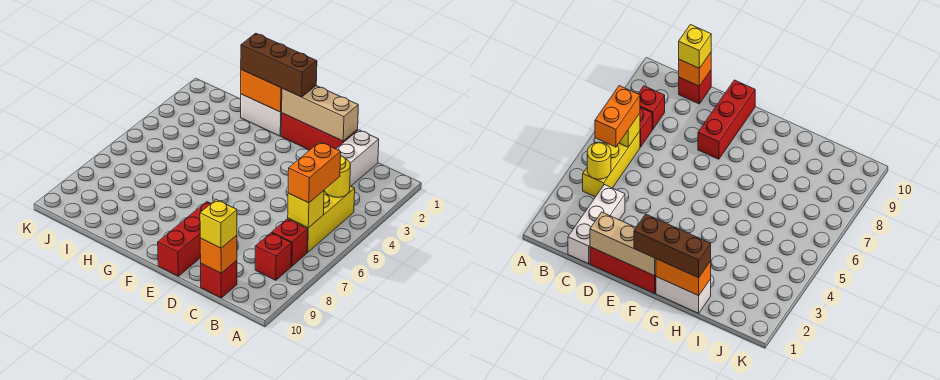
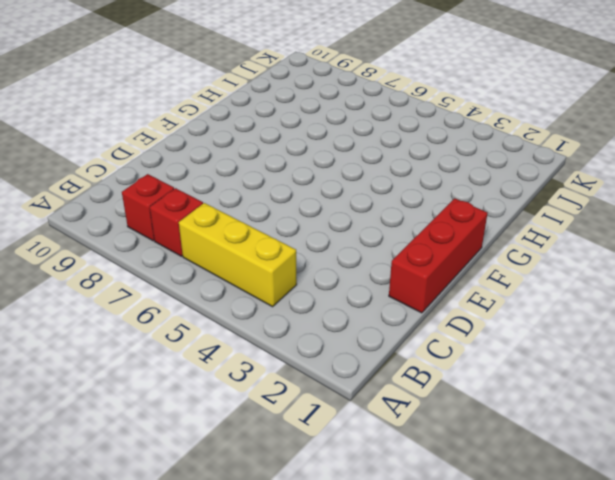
none -> white 1x3 brick [337,130,379,186]
none -> red 1x1 brick [201,260,237,298]
none -> red 1x3 brick [158,202,211,276]

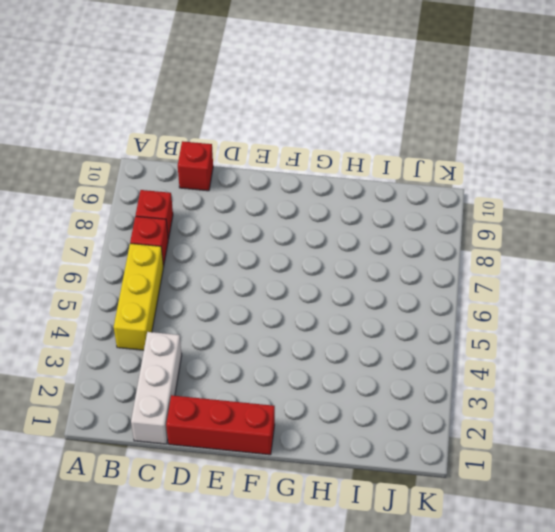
none -> red 1x3 brick [158,202,211,276]
none -> white 1x2 brick [241,94,282,136]
none -> yellow 1x1 round brick [325,156,350,197]

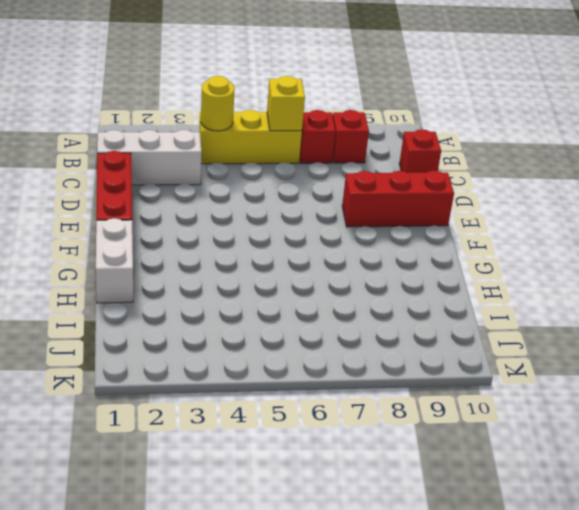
none -> orange 1x1 brick [200,235,237,273]
none -> tan 1x3 brick [282,86,358,141]
none -> orange 1x2 brick [241,70,282,112]

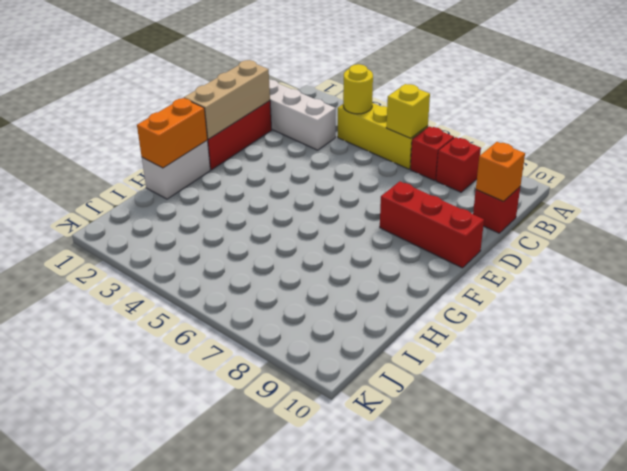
none -> orange 1x2 brick [288,142,341,203]
none -> yellow 1x1 brick [200,200,237,248]
none -> brown 1x3 brick [241,33,317,97]

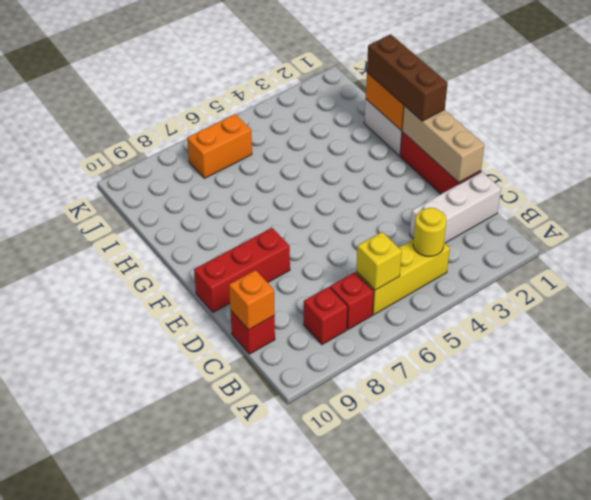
orange 1x2 brick [187,114,252,178] -> orange 1x2 brick moved to [288,142,341,203]
none -> yellow 1x1 brick [200,200,237,248]

